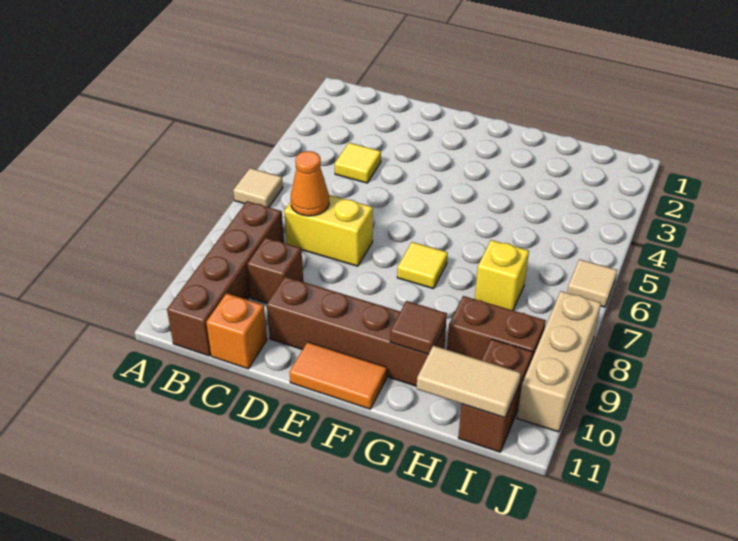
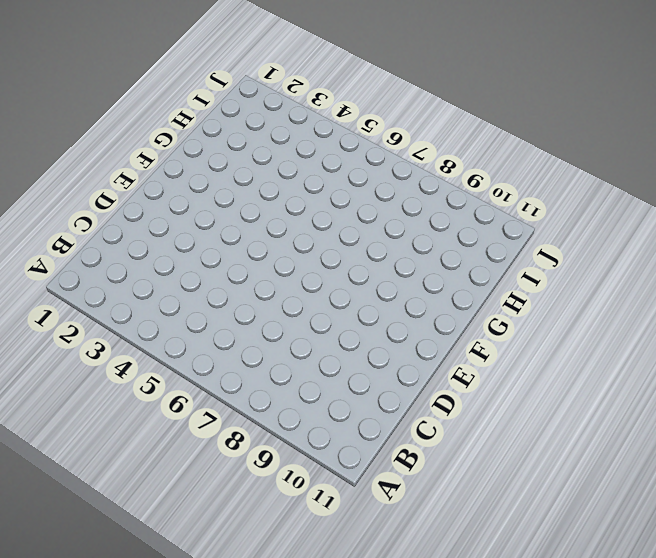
none -> tan 1x1 tile [233,168,283,207]
none -> brown 1x4 brick [167,201,284,356]
none -> yellow 1x1 tile [335,143,381,183]

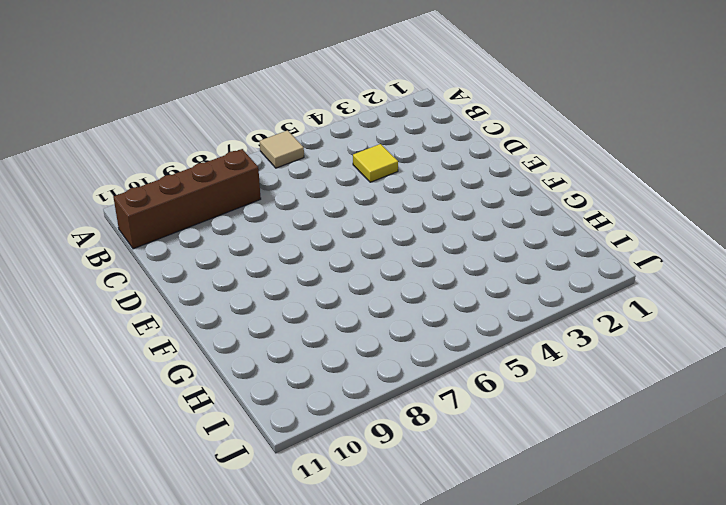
none -> yellow 1x2 brick [284,195,373,266]
none -> brown 1x1 brick [247,238,303,303]
none -> orange 1x1 brick [206,293,267,369]

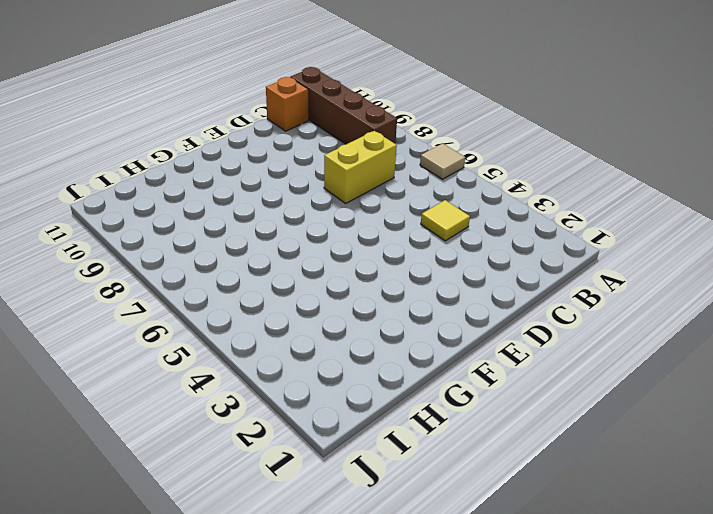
none -> brown 1x1 brick [247,238,303,303]
none -> brown 1x4 brick [267,277,446,386]
none -> orange 1x2 tile [289,342,387,409]

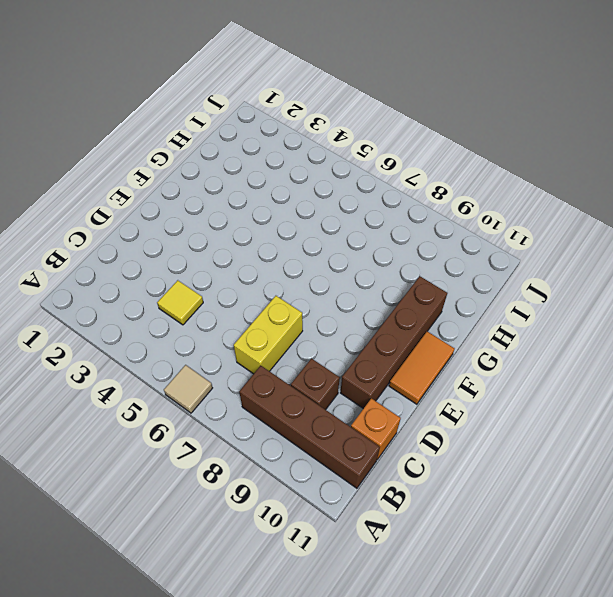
none -> yellow 1x1 tile [397,242,448,289]
none -> yellow 1x1 brick [475,240,529,310]
none -> brown 1x2 brick [447,296,546,360]

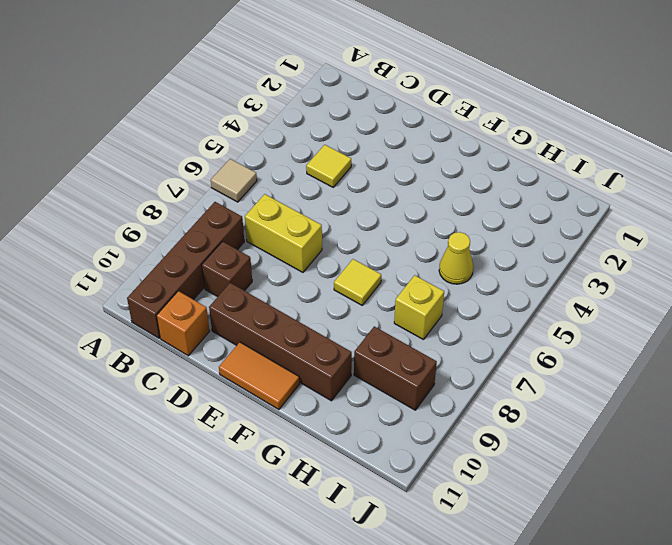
yellow 1x1 cone [439,232,473,284] -> none
none -> brown 1x2 brick [458,339,533,452]
none -> tan 1x1 tile [567,259,617,307]
none -> tan 1x3 brick [517,291,601,432]

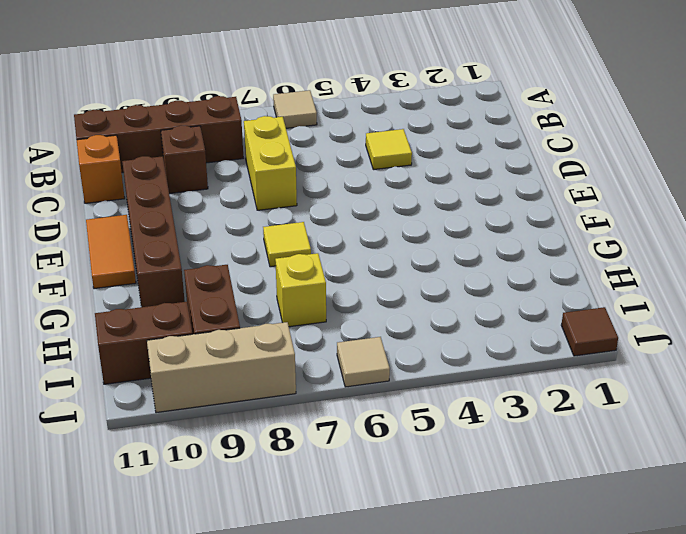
brown 1x1 tile [561,307,618,356] -> brown 1x1 tile moved to [390,301,447,354]
none -> orange 1x1 cone [291,151,329,216]
none -> tan 1x2 tile [417,346,521,418]

